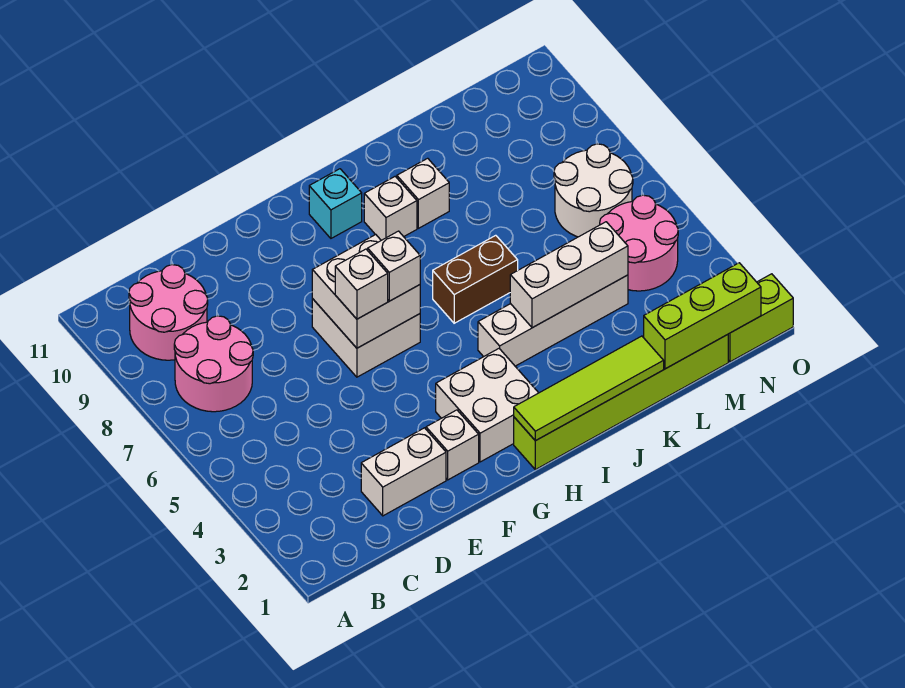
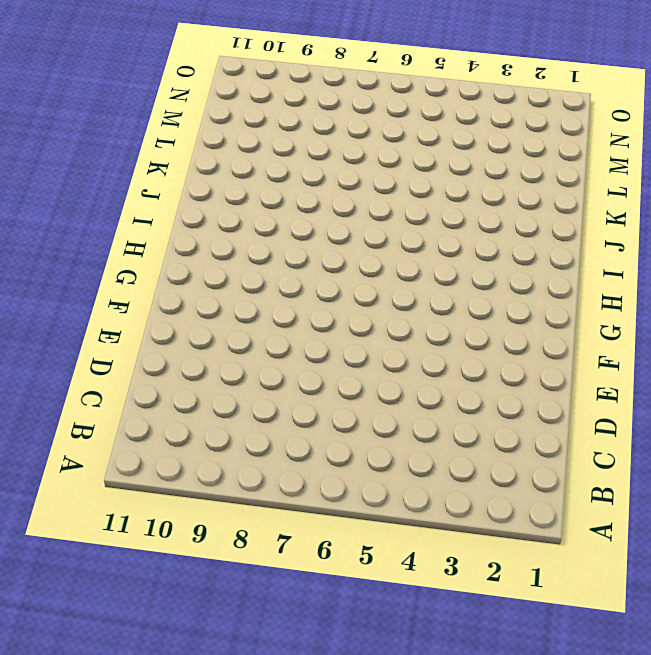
none -> pink 2x2 round brick [174,316,253,412]
none -> pink 2x2 round brick [129,265,208,360]
none -> white 1x2 brick [361,428,446,516]

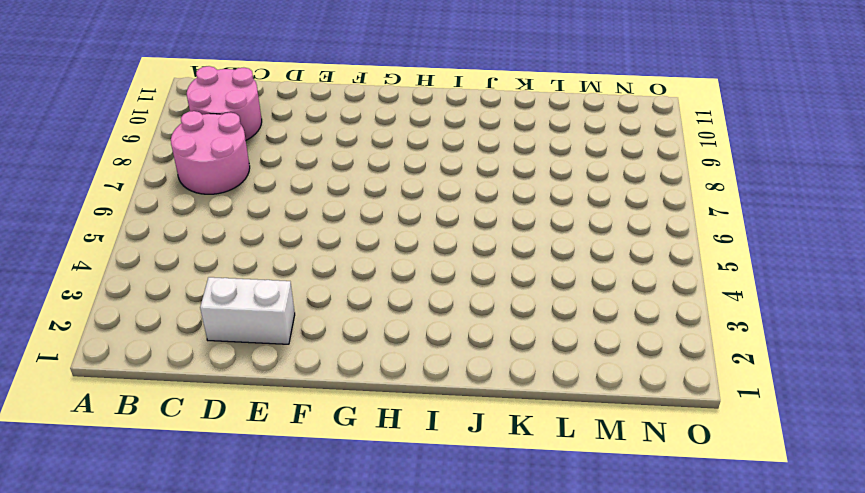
none -> white 1x1 brick [426,410,479,480]
none -> white 2x2 brick [312,299,420,377]
none -> white 2x2 brick [436,349,538,462]

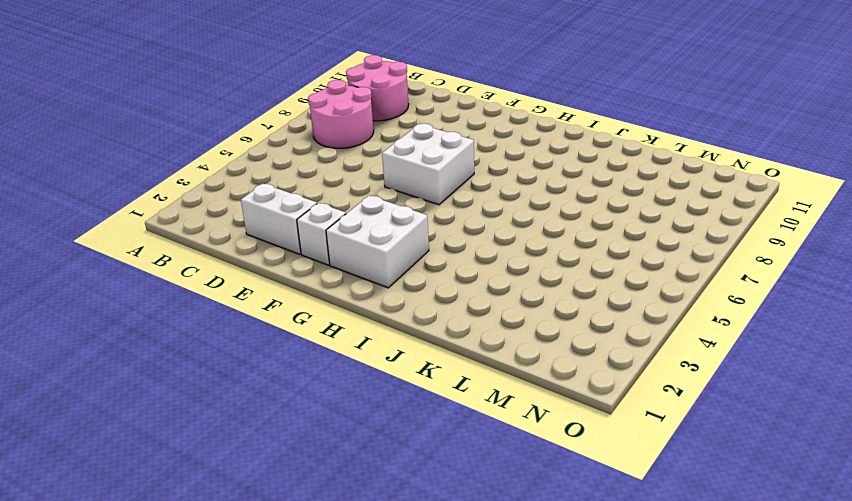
none -> lime 1x6 brick [514,334,728,470]
none -> cyan 1x1 brick [309,169,362,238]
none -> white 1x4 brick [478,275,628,366]

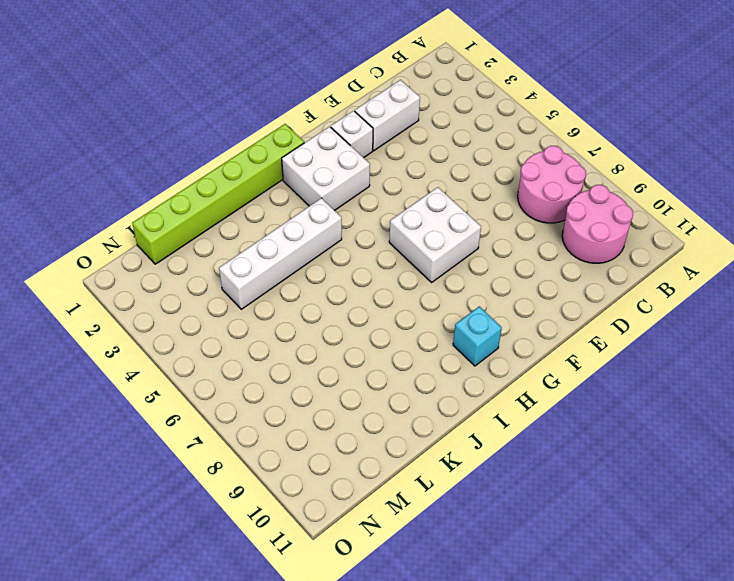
none -> brown 1x2 brick [433,235,518,323]
none -> white 1x1 brick [364,176,417,240]
none -> white 1x1 brick [397,158,449,228]

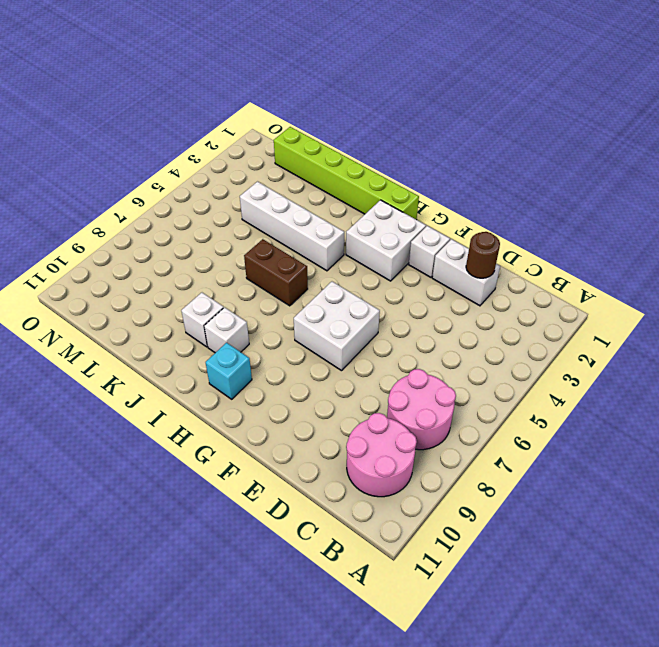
brown 1x1 round brick [466,232,500,278] -> none
none -> pink 2x2 round brick [600,195,678,291]
none -> white 2x2 round brick [554,144,633,237]
none -> lime 1x2 brick [728,274,793,362]

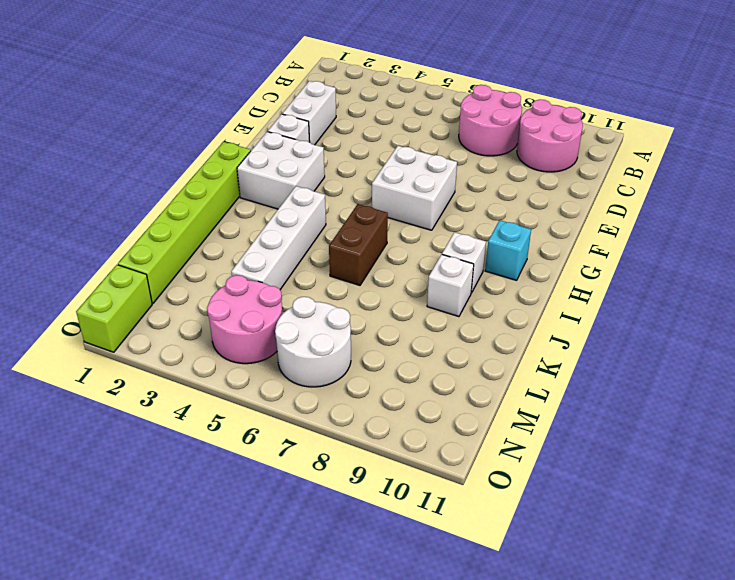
none -> white 2x2 brick [312,235,420,348]
none -> lime 1x4 tile [514,336,664,441]
none -> white 1x3 brick [510,222,628,328]

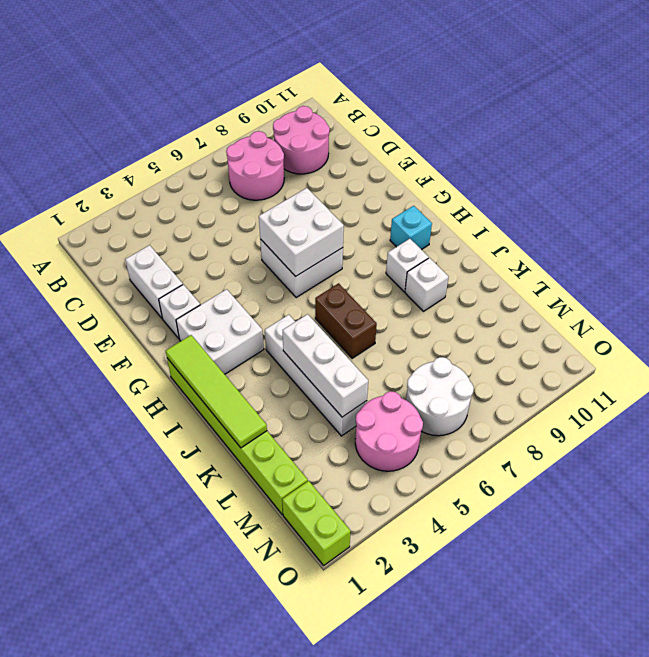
none -> lime 1x3 brick [644,263,761,369]
none -> white 1x1 brick [335,249,388,319]
none -> white 1x1 brick [368,231,420,301]

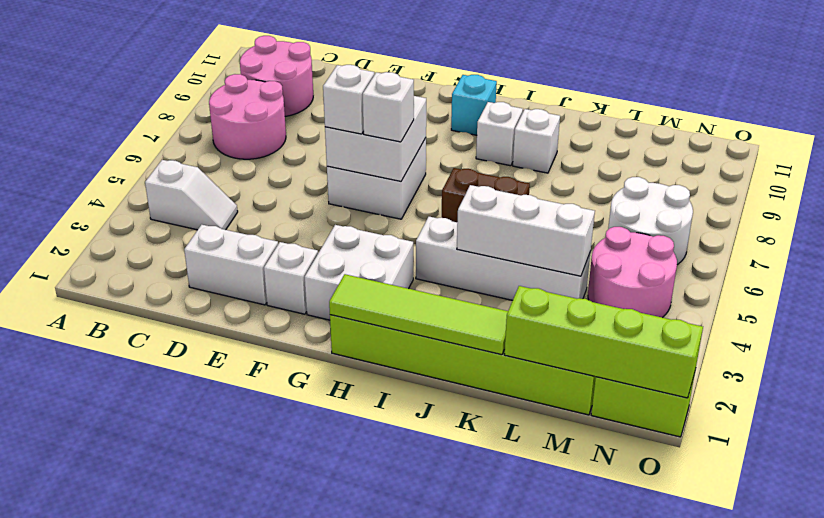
white 1x2 slope [145,160,238,230] -> none
lime 1x4 brick [504,286,703,398] -> lime 1x3 brick [644,263,761,369]

